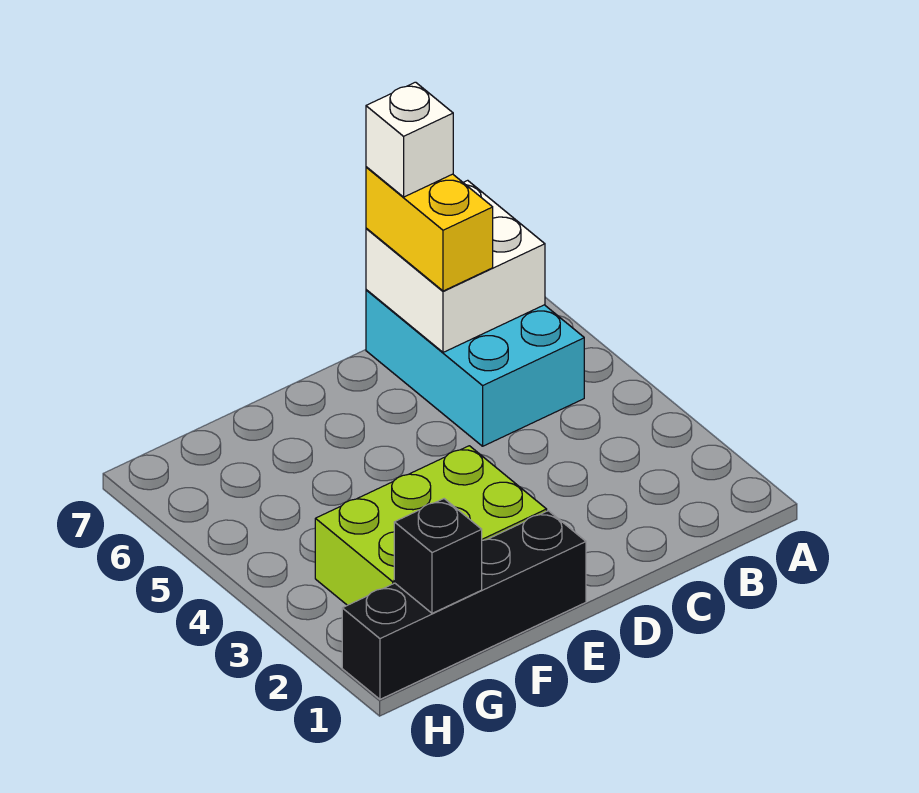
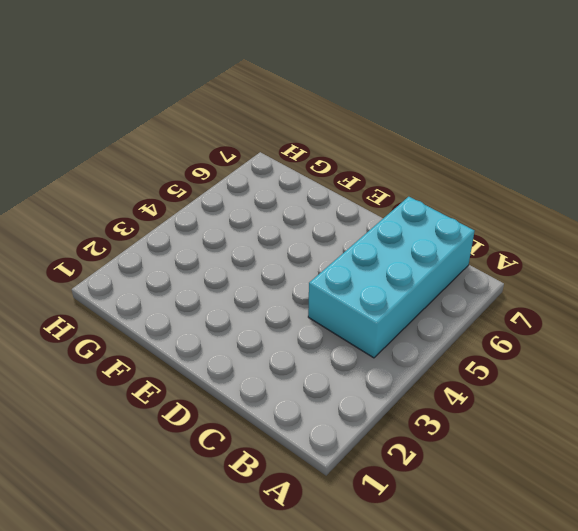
cyan 2x4 brick [308,197,474,358] -> cyan 2x3 brick [366,290,584,446]
none -> black 1x4 brick [342,511,586,699]
none -> lime 2x3 brick [315,446,547,605]

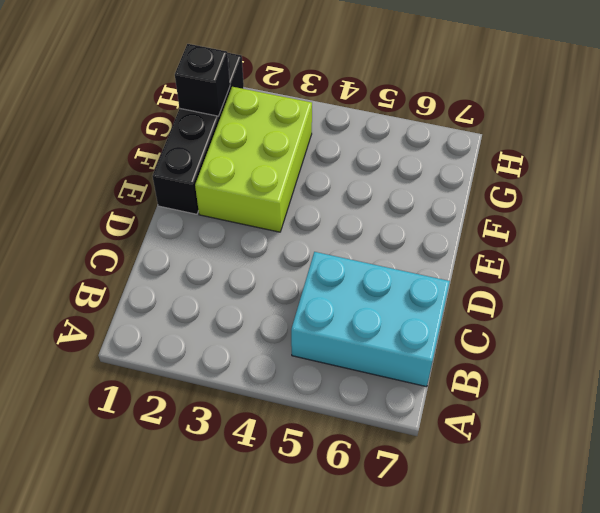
none -> white 2x2 brick [366,180,545,352]
none -> yellow 1x2 brick [366,167,493,291]

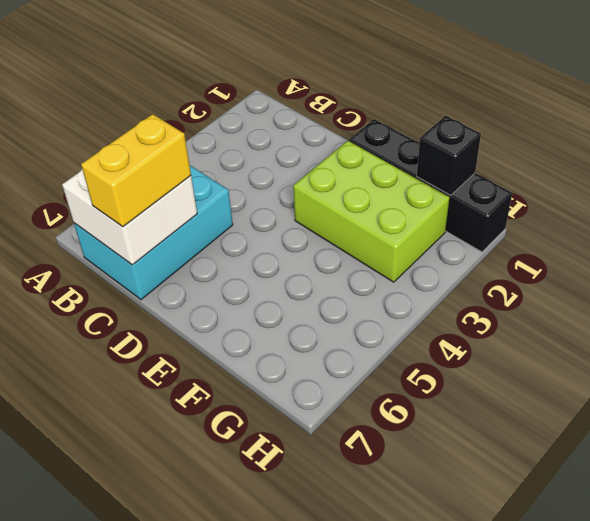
none -> white 1x1 brick [366,82,453,197]

